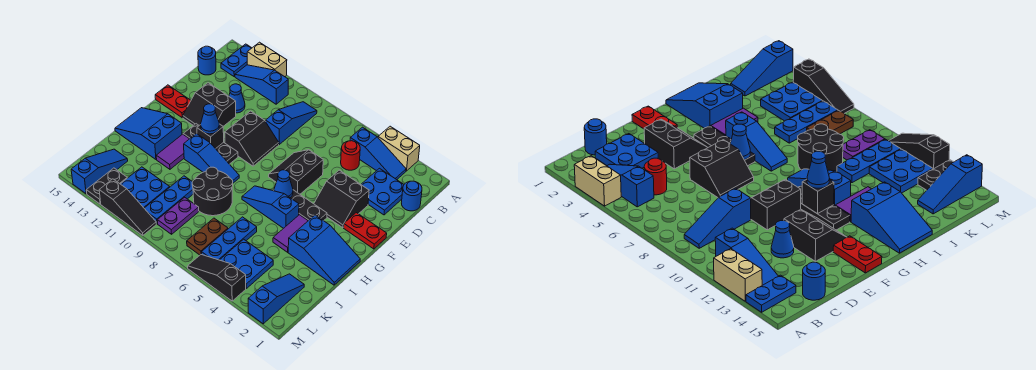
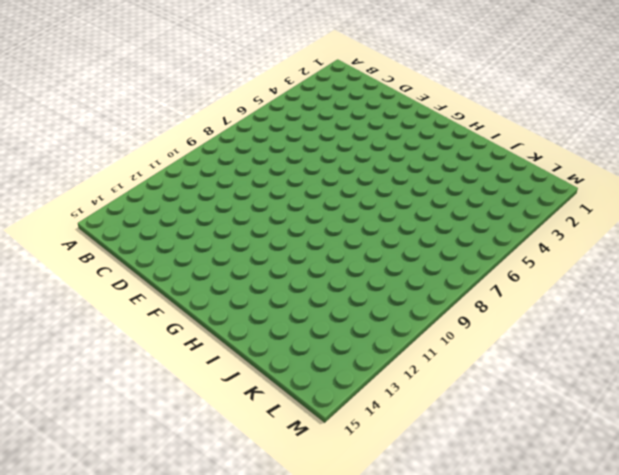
none -> tan 1x2 brick [378,126,420,171]
none -> tan 1x2 brick [247,42,287,77]
none -> blue 1x2 plate [221,44,251,76]
none -> blue 1x3 slope [350,127,406,180]

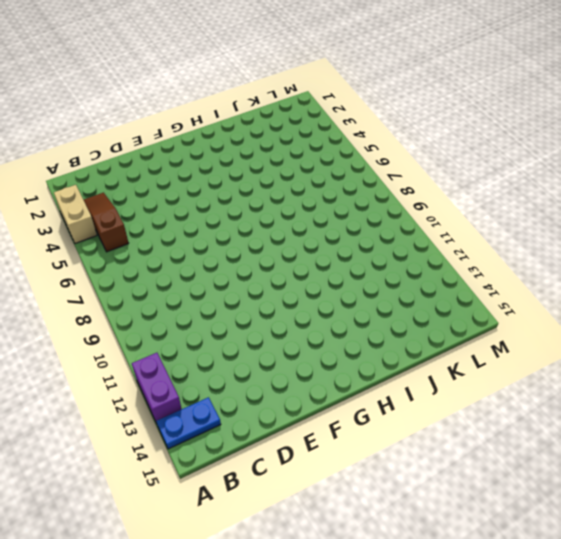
purple 1x2 brick [132,353,182,422] -> tan 1x2 brick [247,42,287,77]
brown 1x3 slope [84,193,128,252] -> blue 1x3 slope [350,127,406,180]
none -> blue 1x3 slope [266,102,317,144]
none -> blue 1x3 slope [235,65,288,104]
none -> blue 1x1 round brick [402,181,422,211]
none -> blue 2x2 plate [361,168,404,215]

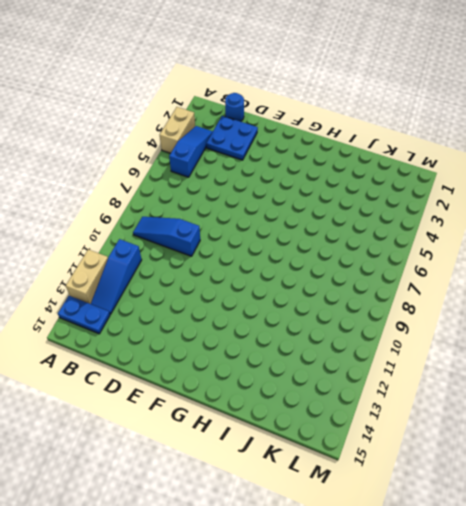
none -> red 1x1 round brick [341,141,360,170]
none -> blue 1x1 round brick [198,46,216,75]
none -> blue 1x1 cone [229,84,245,113]
none -> black 2x2 slope [314,170,369,228]

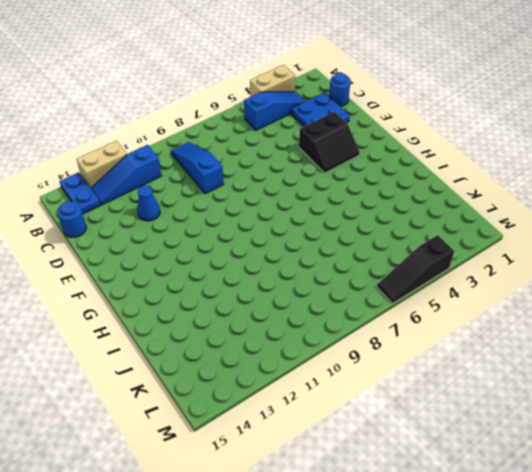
none -> red 1x1 round brick [341,141,360,170]
none -> black 2x2 slope [269,150,323,194]
none -> black 2x2 slope [225,111,279,166]
none -> black 2x2 slope [183,83,236,126]

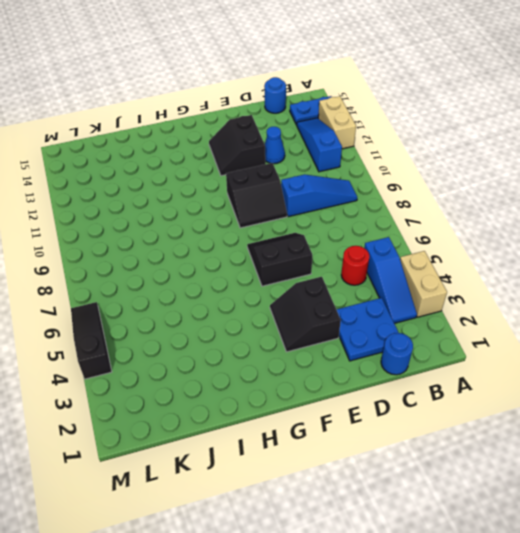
none -> red 1x2 plate [344,213,387,249]
none -> red 1x2 plate [155,85,191,118]
none -> black 1x3 plate [273,190,327,221]
none -> black 1x3 plate [183,124,238,164]

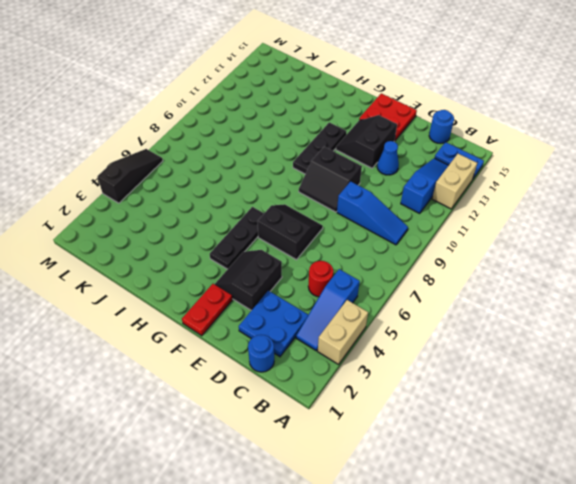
red 2x2 plate [359,93,417,140] -> red 1x2 plate [155,85,191,118]
none -> blue 2x3 slope [288,215,360,285]
none -> purple 1x2 tile [273,215,308,252]
none -> blue 1x3 slope [242,186,299,228]
none -> blue 1x3 slope [184,134,239,183]

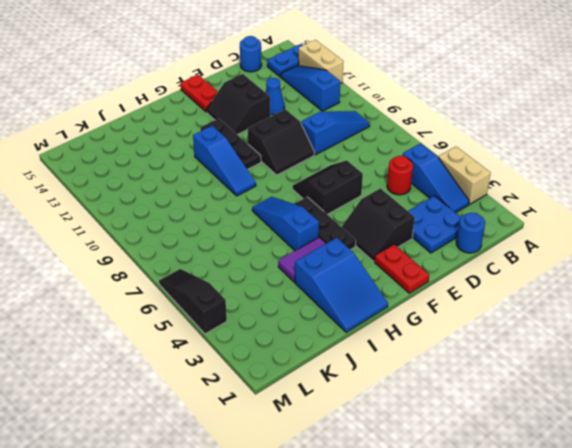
none -> purple 1x2 tile [156,134,189,169]
none -> blue 2x3 slope [115,108,182,159]
none -> black 2x2 round brick [192,167,233,216]
none -> blue 1x3 plate [202,217,257,260]

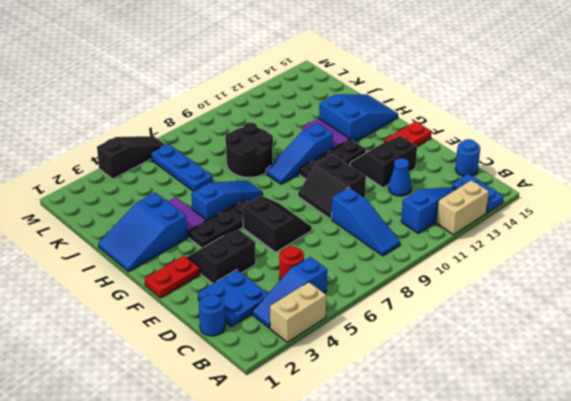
none -> blue 1x3 plate [144,176,193,224]
none -> blue 1x3 slope [248,274,304,324]
none -> blue 2x2 plate [220,239,273,288]
none -> brown 1x2 plate [187,218,228,255]

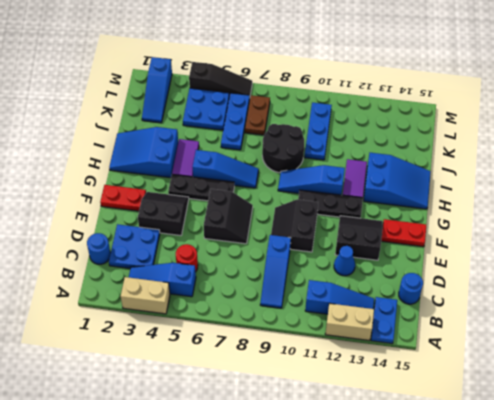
none -> purple 1x2 plate [157,197,199,234]
none -> blue 2x2 plate [121,167,170,208]
none -> blue 1x3 slope [71,149,128,194]
none -> black 1x2 plate [86,168,127,204]

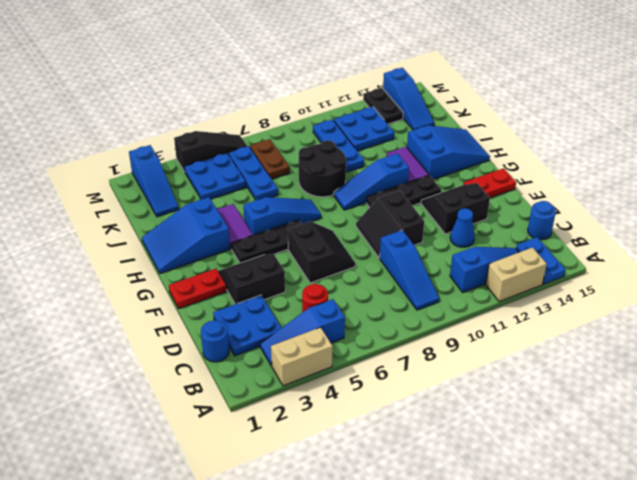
none -> purple 1x2 plate [157,197,199,234]
none -> black 1x3 slope [99,179,156,235]
none -> blue 1x1 cone [274,170,293,198]
none -> black 1x1 brick [197,124,224,149]

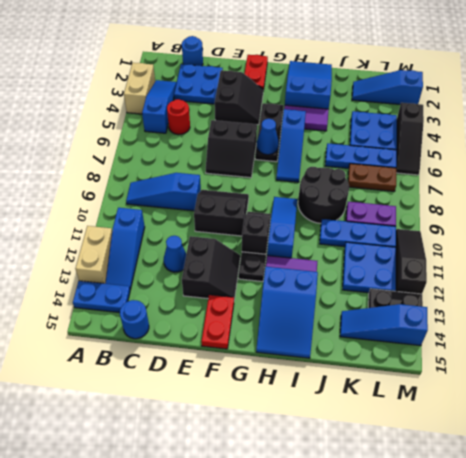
none -> blue 1x1 cone [201,104,219,134]

